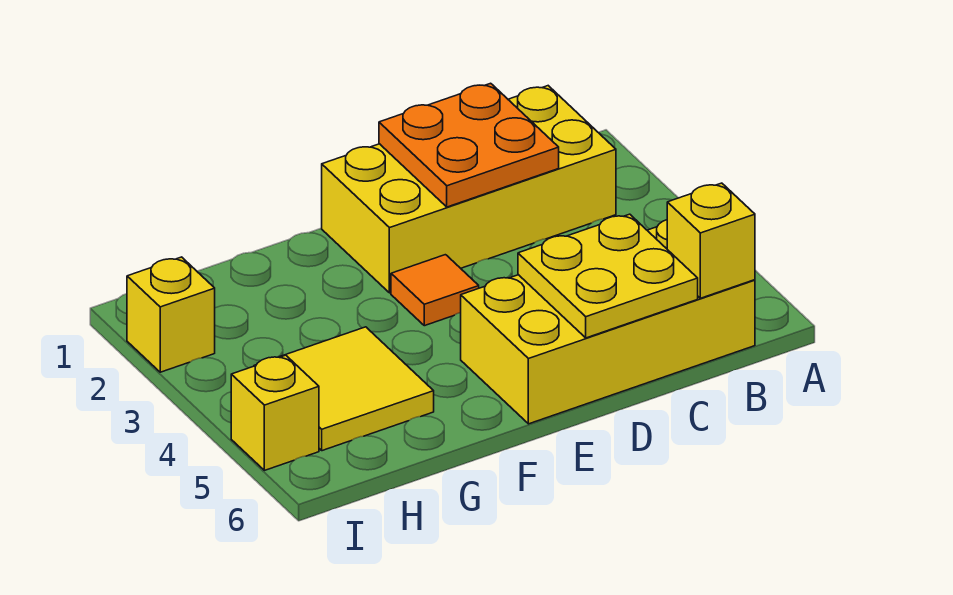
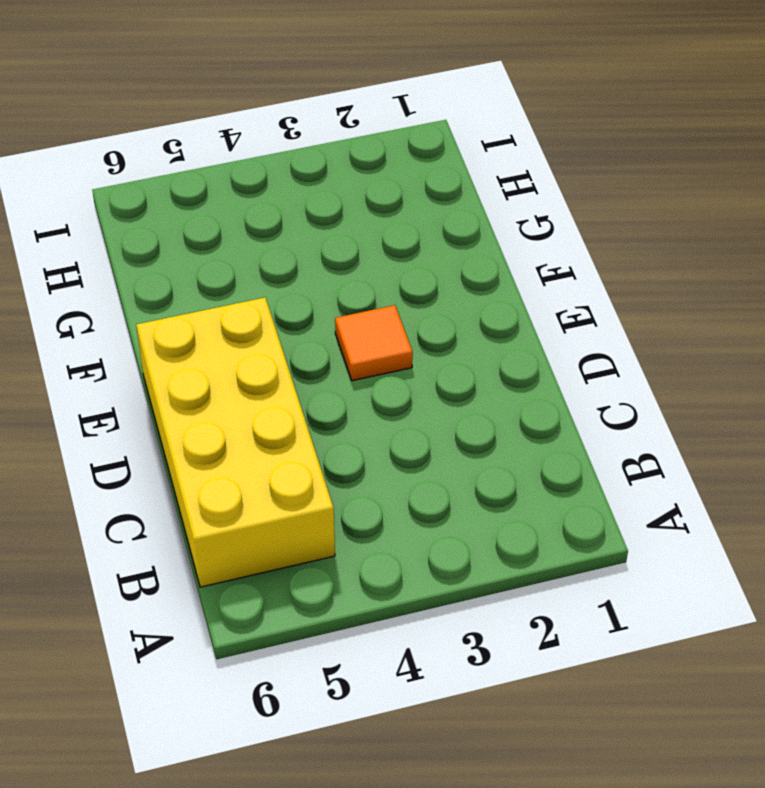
none -> yellow 2x4 brick [322,86,616,293]
none -> yellow 2x2 tile [254,327,434,451]

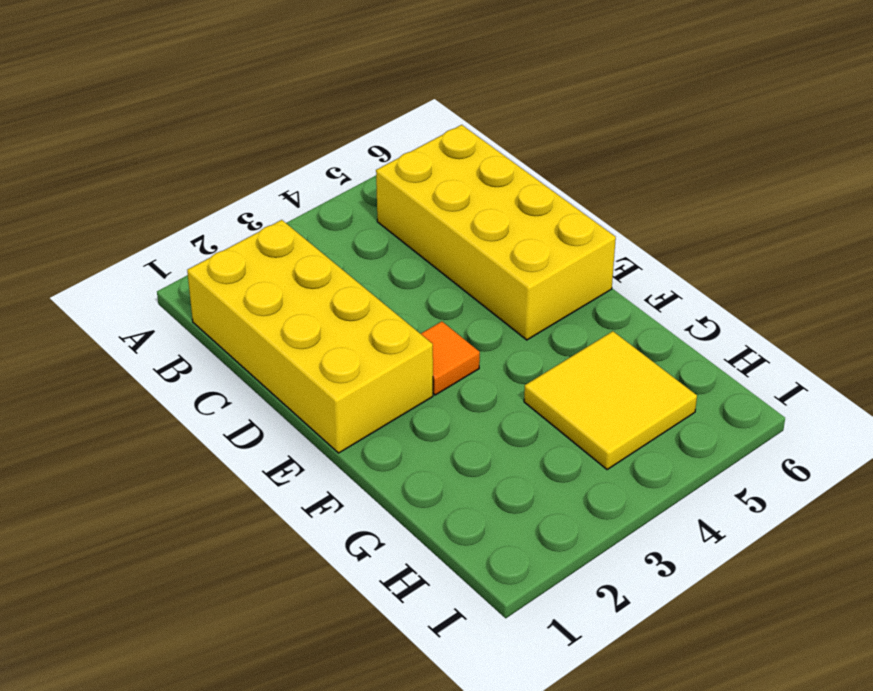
none -> yellow 1x1 brick [127,257,215,372]
none -> yellow 1x1 brick [231,355,319,470]

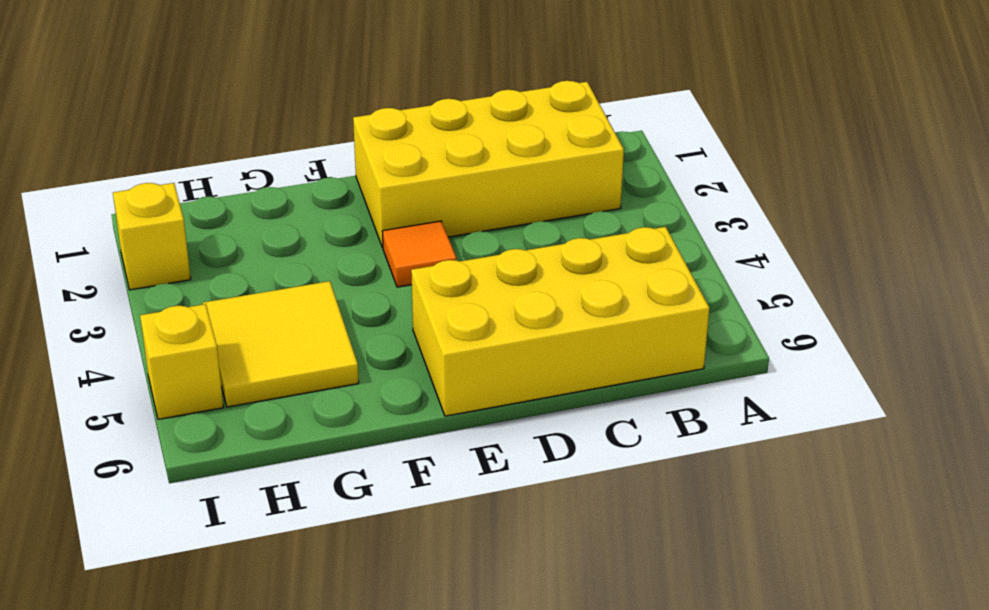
none -> yellow 1x1 brick [667,183,755,298]
none -> orange 2x2 plate [379,83,559,207]

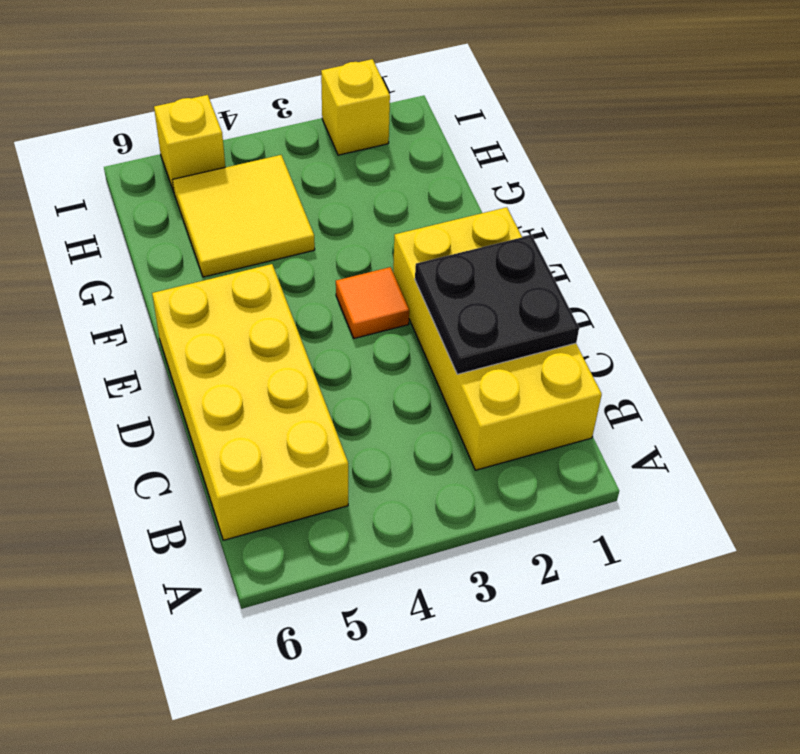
black 2x2 plate [415,235,579,374] -> orange 2x2 plate [379,83,559,207]
none -> yellow 1x1 brick [667,183,755,298]
none -> yellow 2x2 plate [518,214,698,338]

